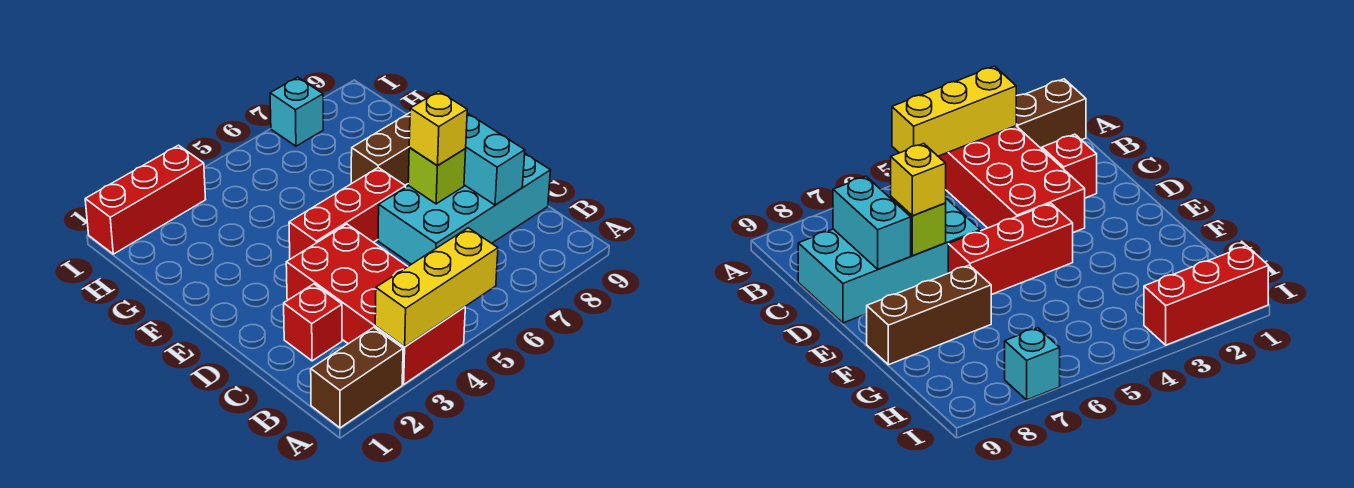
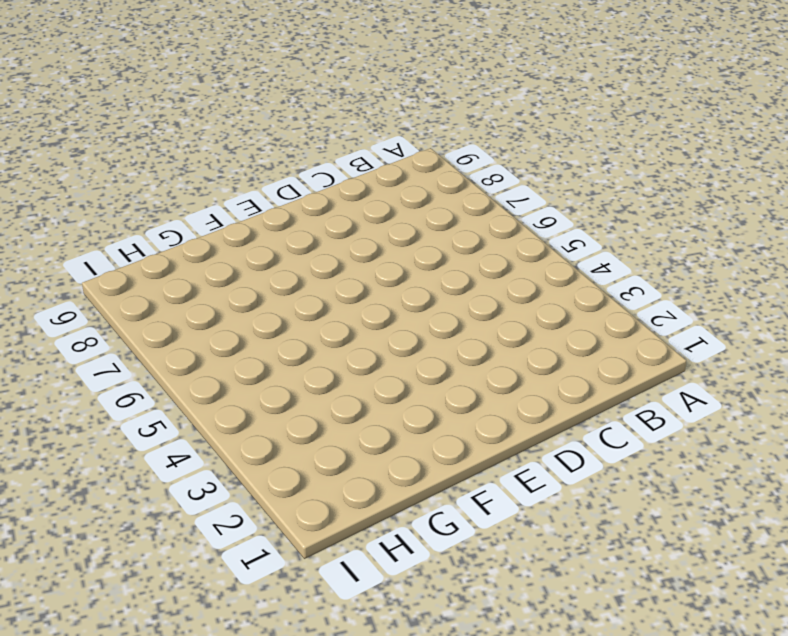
none -> brown 1x2 brick [311,327,403,428]
none -> red 2x4 brick [286,224,465,384]
none -> red 1x1 brick [284,284,342,361]

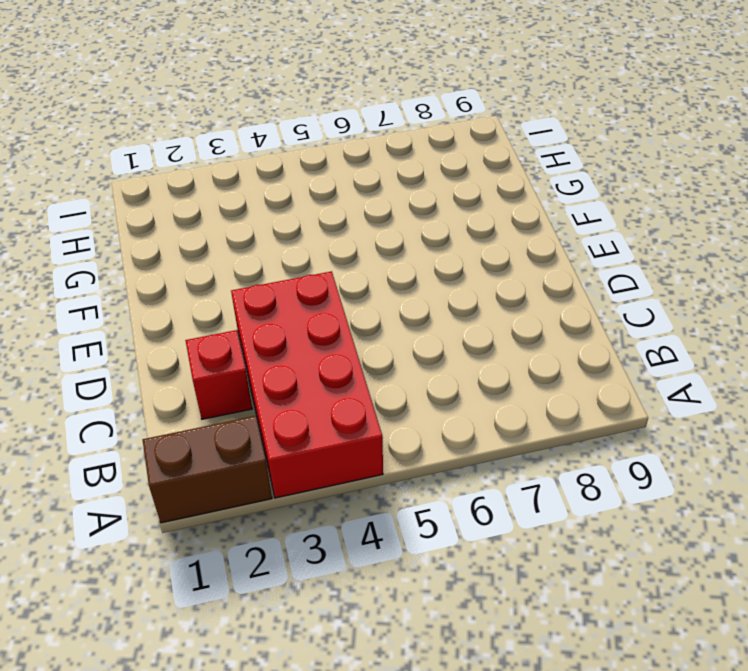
none -> cyan 2x4 brick [378,154,551,264]
none -> red 1x3 brick [289,168,406,259]
none -> brown 1x3 brick [351,113,410,185]

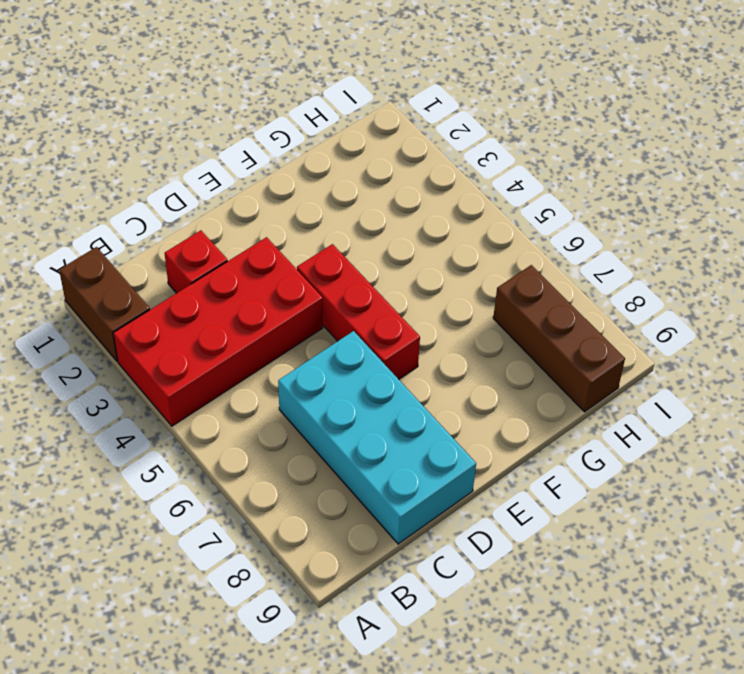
brown 1x3 brick [493,265,625,412] -> brown 1x3 brick moved to [351,113,410,185]
none -> red 1x3 brick [85,145,206,254]
none -> cyan 1x1 brick [270,77,323,146]
none -> yellow 1x3 brick [375,228,498,347]

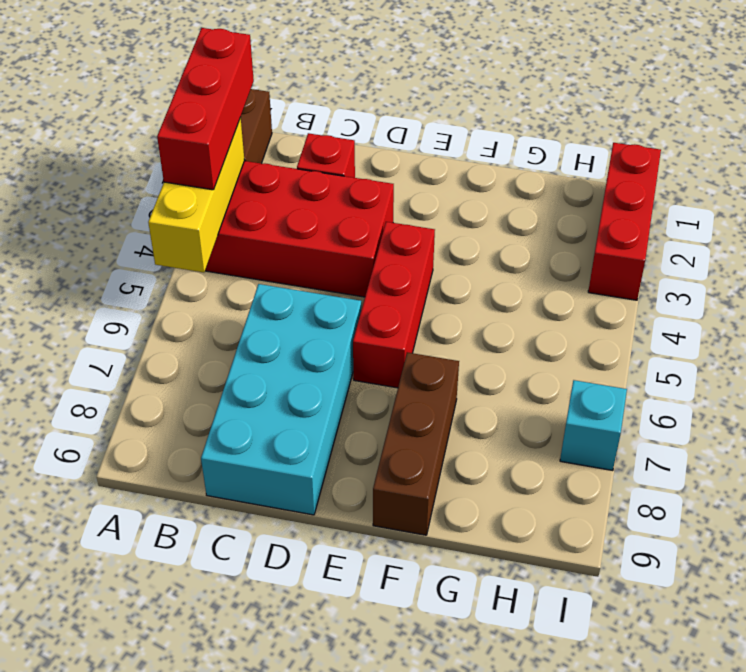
red 1x3 brick [157,28,254,190] -> none
none -> cyan 1x2 brick [464,113,525,205]
none -> lime 1x1 brick [408,147,466,204]
none -> yellow 1x1 brick [409,91,467,166]

